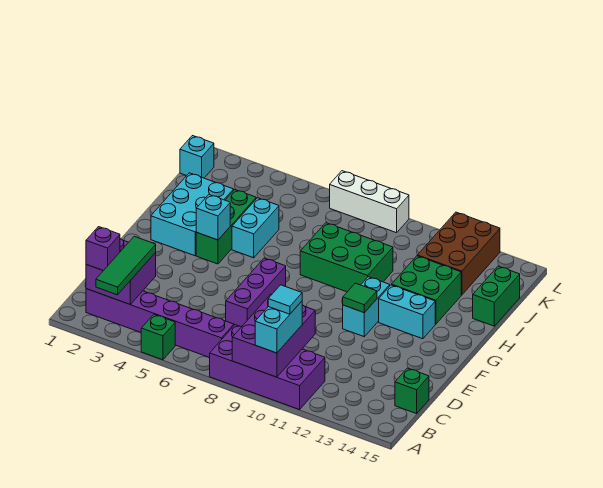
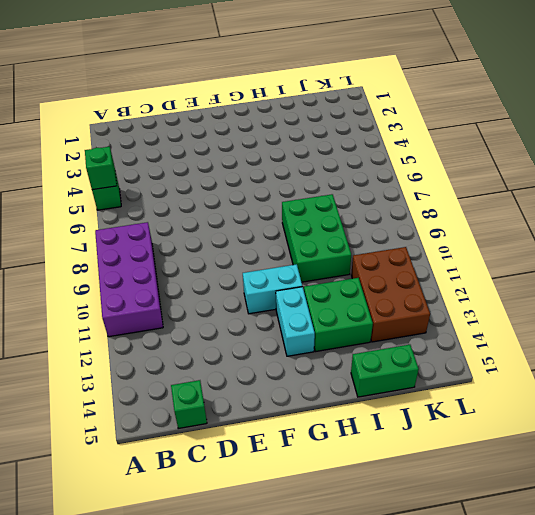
green 1x1 brick [85,147,117,190] -> none
brown 2x3 brick [351,247,430,342] -> brown 2x3 brick turned to [417,212,500,295]
none -> purple 1x6 brick [86,289,234,358]
none -> purple 1x3 brick [226,258,286,326]
none -> cyan 2x3 brick [151,173,234,256]

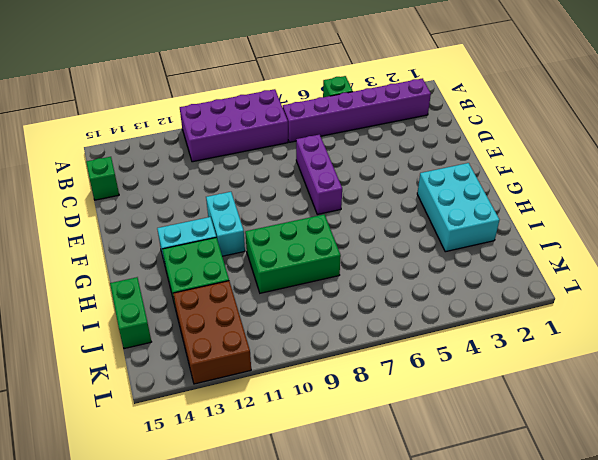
none -> green 1x3 brick [196,190,256,264]
none -> cyan 1x2 brick [232,198,279,258]
none -> cyan 1x1 brick [180,136,214,178]

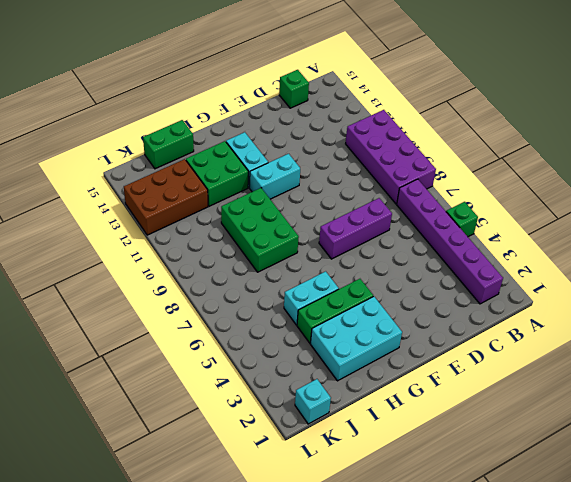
none -> white 1x3 brick [330,171,409,233]
none -> purple 2x3 brick [232,294,315,377]
none -> purple 2x2 brick [86,239,156,304]

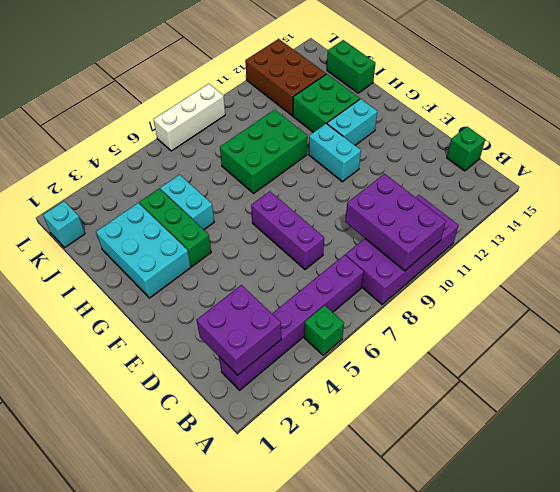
none -> green 1x1 tile [343,283,377,313]
none -> cyan 1x1 brick [196,195,230,240]
none -> green 1x3 tile [96,236,156,295]

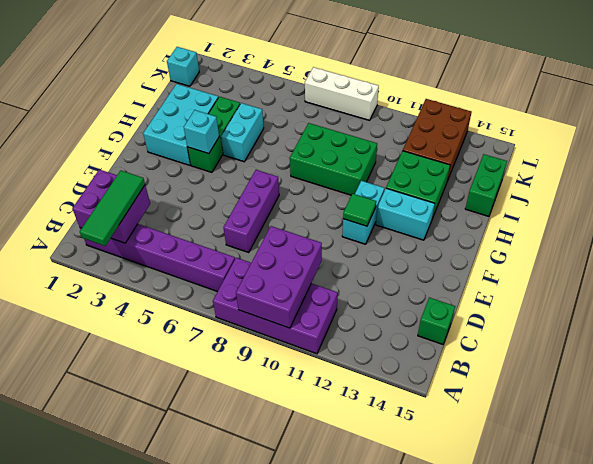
none -> green 1x1 brick [141,315,175,360]
none -> cyan 1x2 brick [255,301,302,353]
none -> purple 1x1 brick [86,227,120,271]

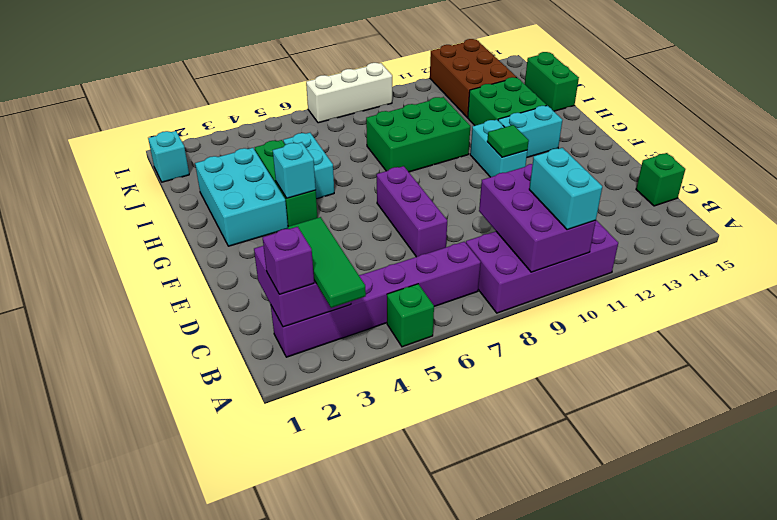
none -> cyan 1x1 tile [268,285,302,314]

